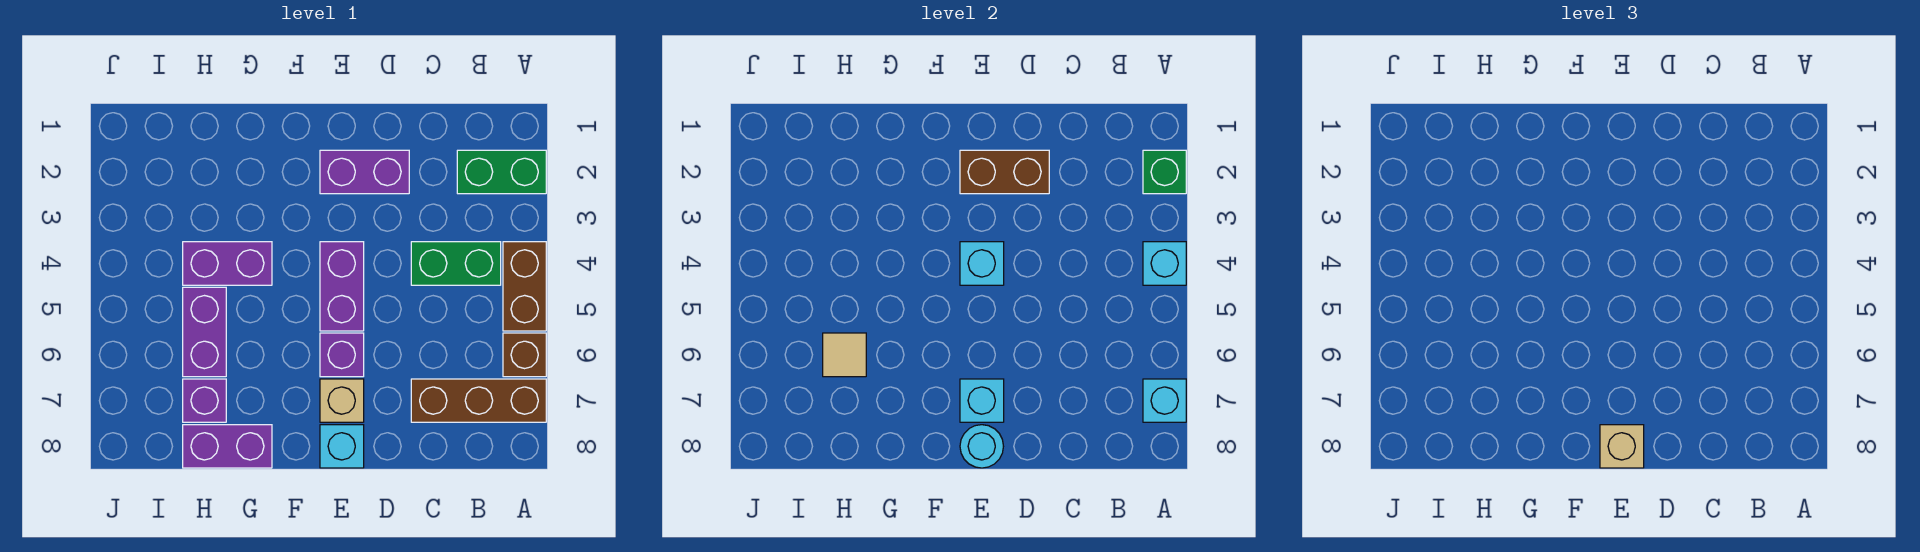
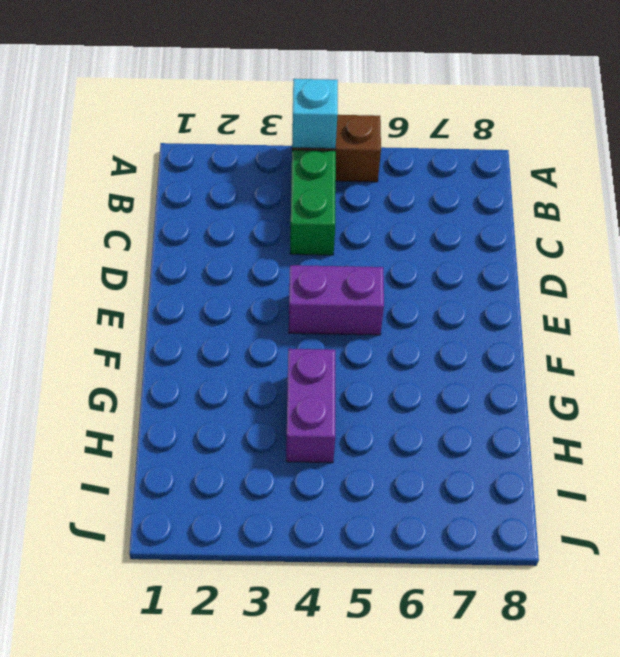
none -> green 1x2 brick [457,150,546,194]
none -> brown 1x1 brick [503,333,546,377]
none -> brown 1x3 brick [411,379,546,422]

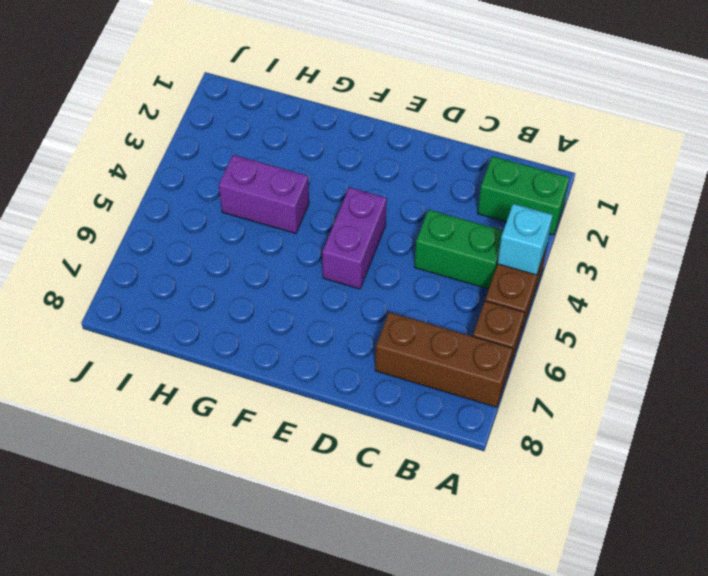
none -> purple 1x2 brick [320,150,409,194]
none -> purple 1x1 brick [320,333,364,377]
none -> tan 1x1 brick [320,379,364,422]

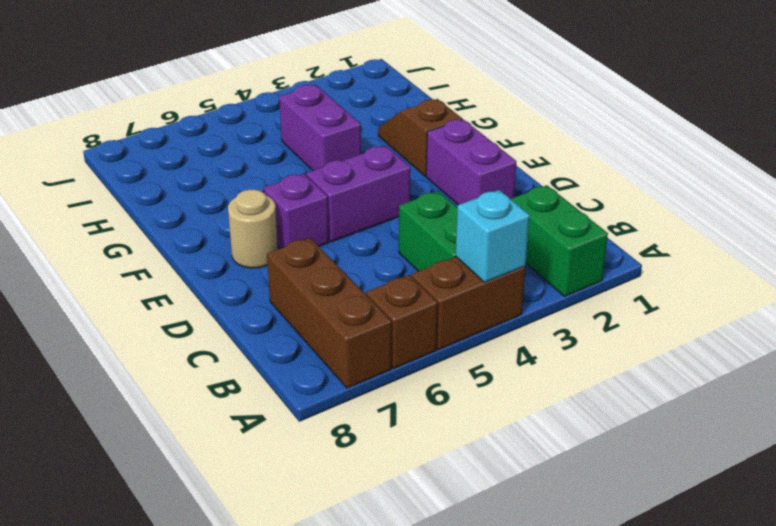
tan 1x1 round brick [228,190,278,268] -> tan 1x1 brick [320,379,364,422]
brown 1x2 slope [378,99,462,176] -> none
none -> cyan 1x1 brick [320,425,364,468]
none -> purple 1x2 brick [183,425,272,468]
none -> purple 1x2 brick [183,287,226,377]

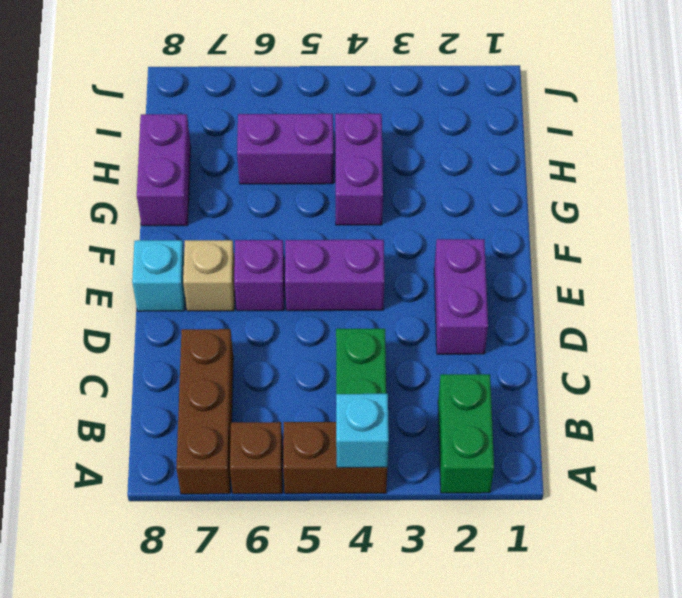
none -> purple 1x1 brick [183,379,226,422]
none -> green 1x1 brick [1143,150,1186,194]
none -> cyan 1x1 brick [1143,379,1186,422]

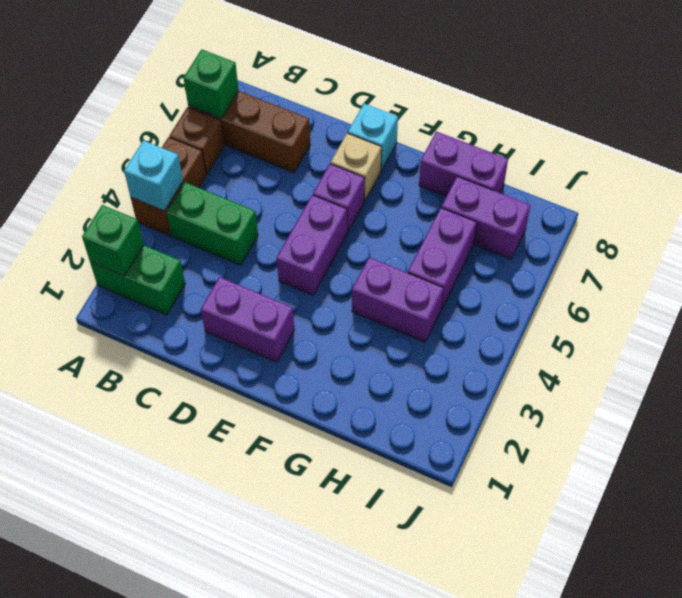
green 1x1 brick [184,49,239,118] -> cyan 1x1 brick [1143,379,1186,422]
purple 1x2 brick [441,176,530,259] -> purple 1x1 brick [183,379,226,422]
none -> brown 1x2 brick [960,150,1049,194]
none -> cyan 1x1 brick [960,242,1004,285]
none -> cyan 1x1 brick [960,379,1004,422]

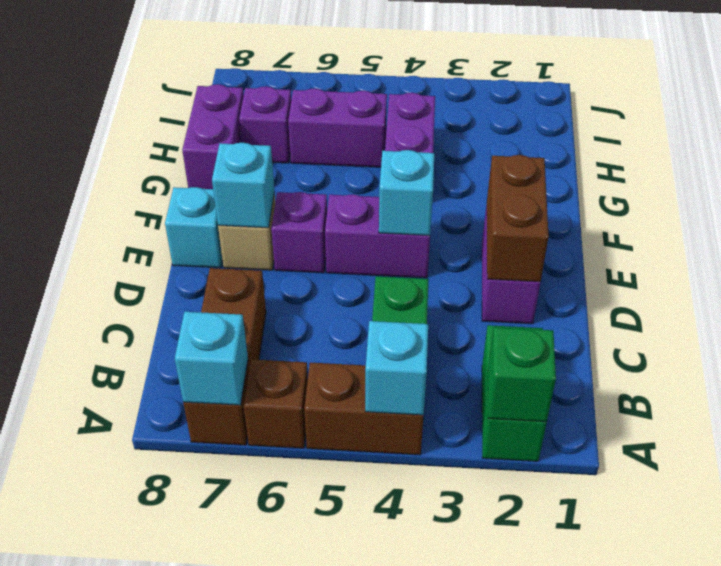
none -> cyan 1x1 round brick [960,425,1003,468]
none -> tan 1x1 tile [823,333,866,377]
none -> tan 1x1 brick [1600,425,1644,468]

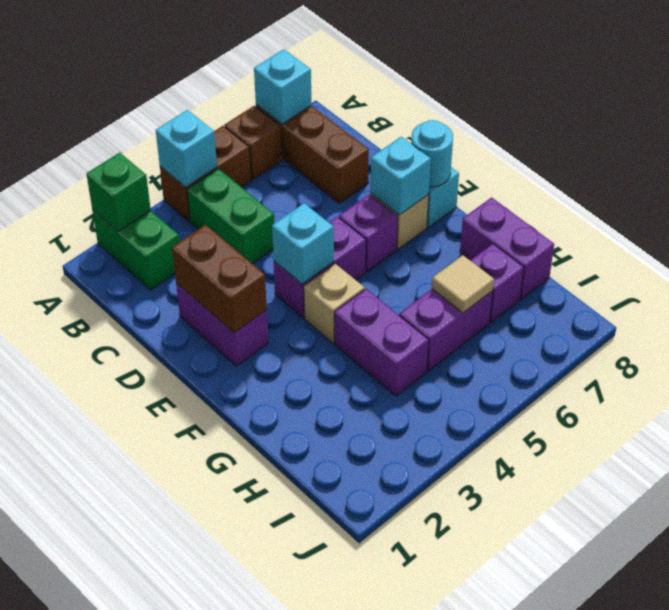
tan 1x1 brick [304,264,365,343] -> tan 1x1 brick moved to [1600,425,1644,468]

